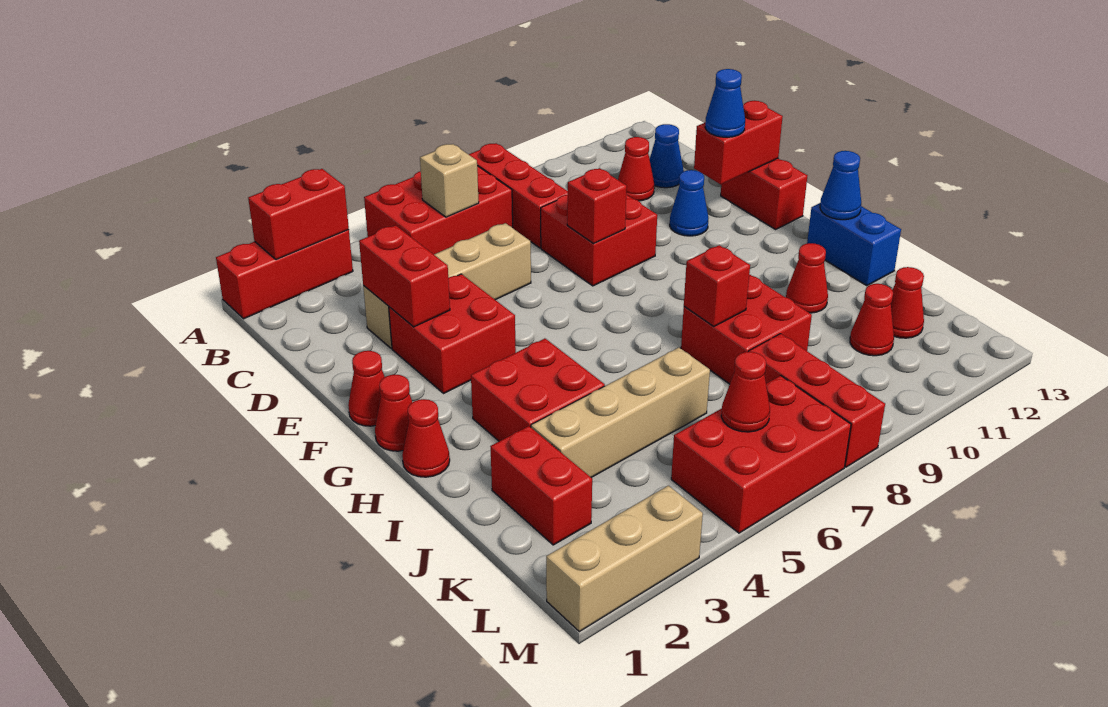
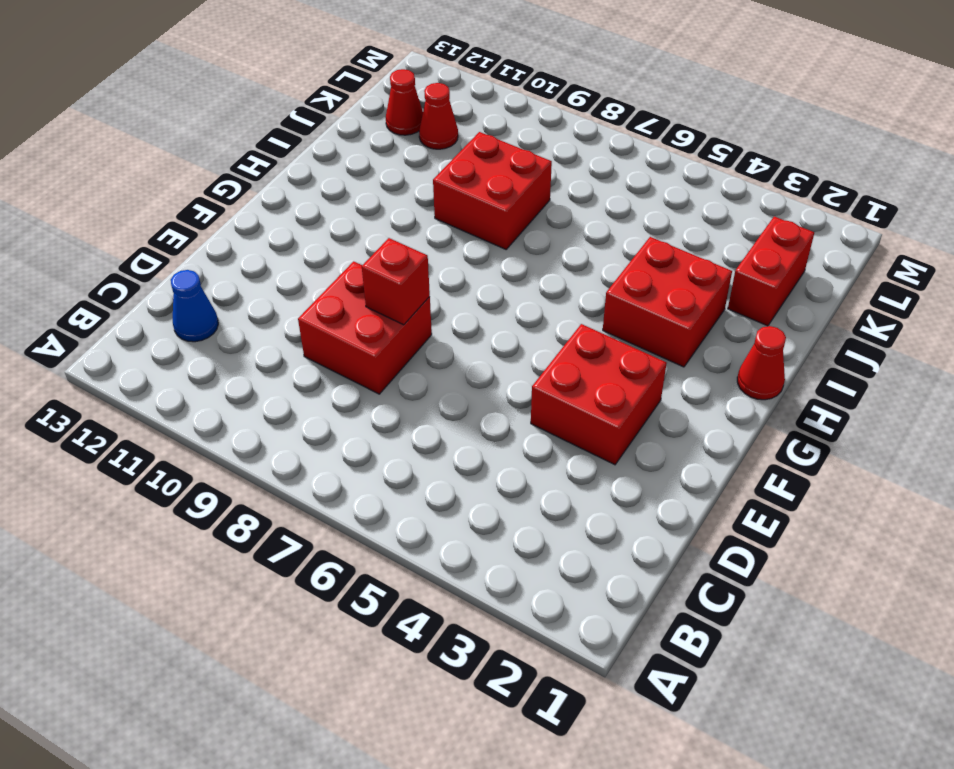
none -> red 1x3 brick [216,230,353,319]
none -> red 2x3 brick [364,166,513,254]
none -> red 1x3 brick [469,143,568,248]
none -> red 1x1 cone [618,137,654,201]

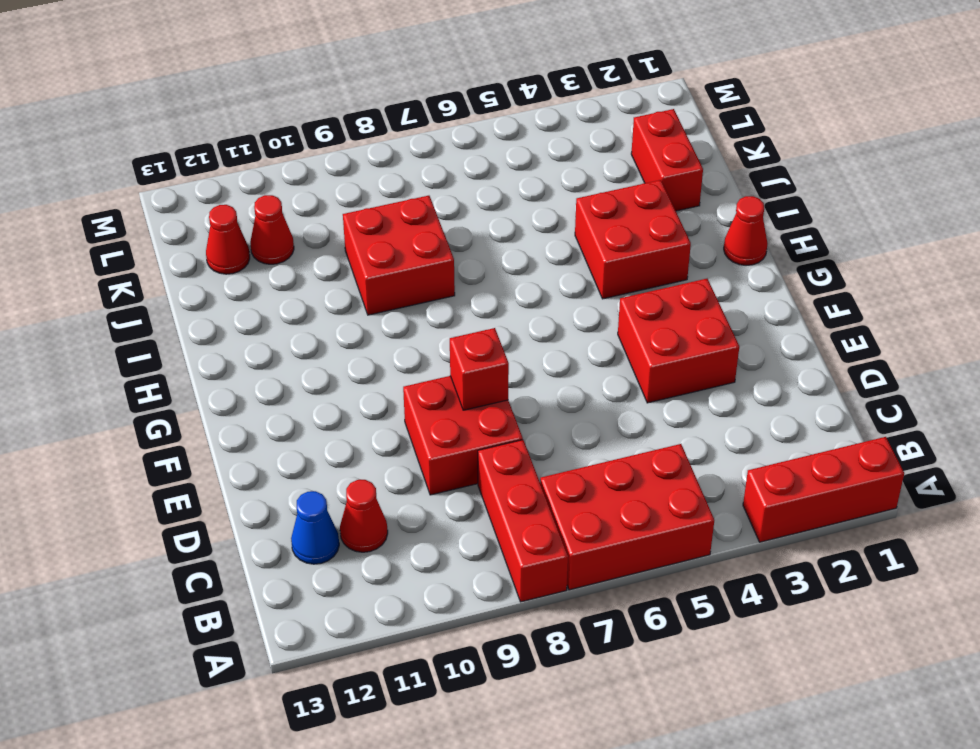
none -> tan 1x4 brick [363,223,531,348]
none -> blue 1x1 cone [670,170,709,236]
none -> red 1x2 brick [721,158,807,229]
none -> red 1x1 cone [348,351,385,426]

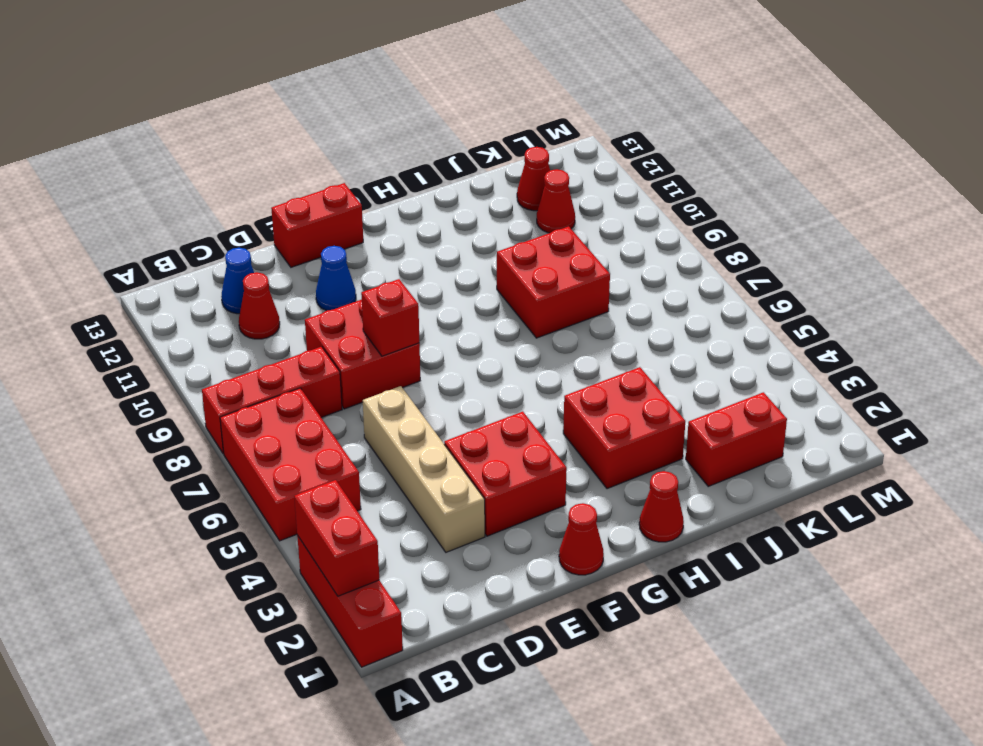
none -> red 1x1 cone [375,374,412,451]
none -> blue 1x2 brick [807,203,901,286]
none -> red 1x1 cone [786,243,828,313]
none -> tan 1x4 brick [531,348,710,477]

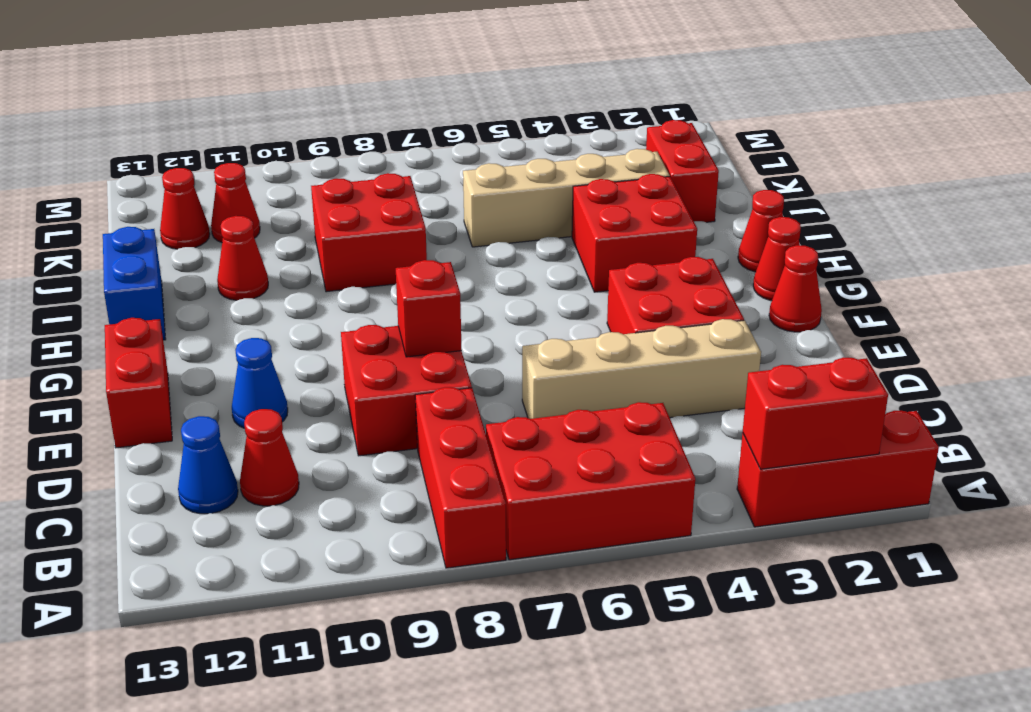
none -> red 1x3 brick [748,334,885,467]
none -> red 2x3 brick [671,376,851,533]
none -> tan 1x3 brick [546,486,703,632]
none -> tan 1x1 brick [420,144,479,217]

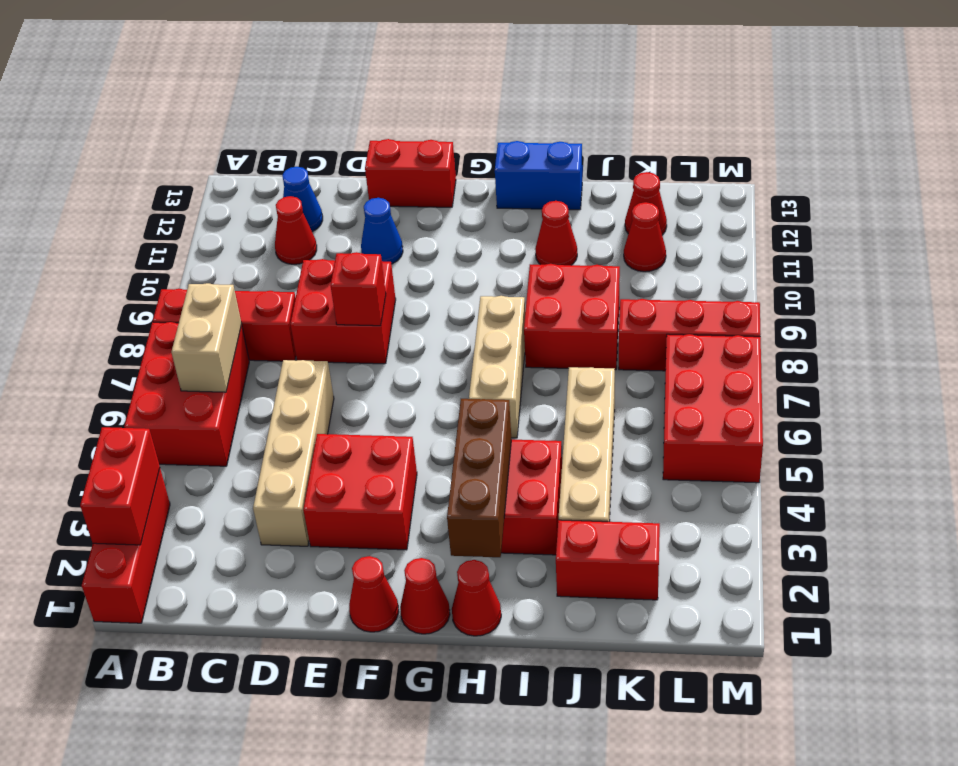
tan 1x2 brick [171,283,242,392] -> tan 1x1 brick [420,144,479,217]
brown 1x3 brick [447,399,512,557] -> none
tan 1x3 brick [469,296,525,438] -> tan 1x3 brick moved to [546,486,703,632]
none -> red 1x2 brick [359,225,450,327]
none -> red 1x2 brick [694,101,783,185]
none -> blue 1x1 cone [820,151,861,220]
none -> red 1x1 brick [684,245,750,326]

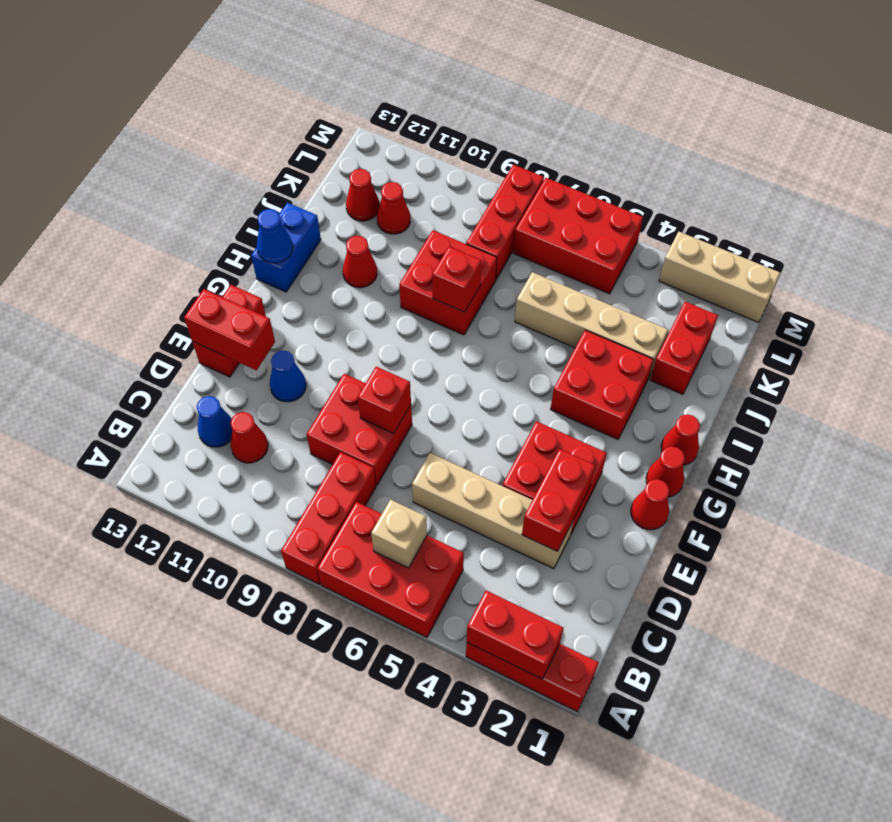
none -> red 1x1 cone [721,352,770,432]
none -> blue 1x1 cone [705,69,745,137]

